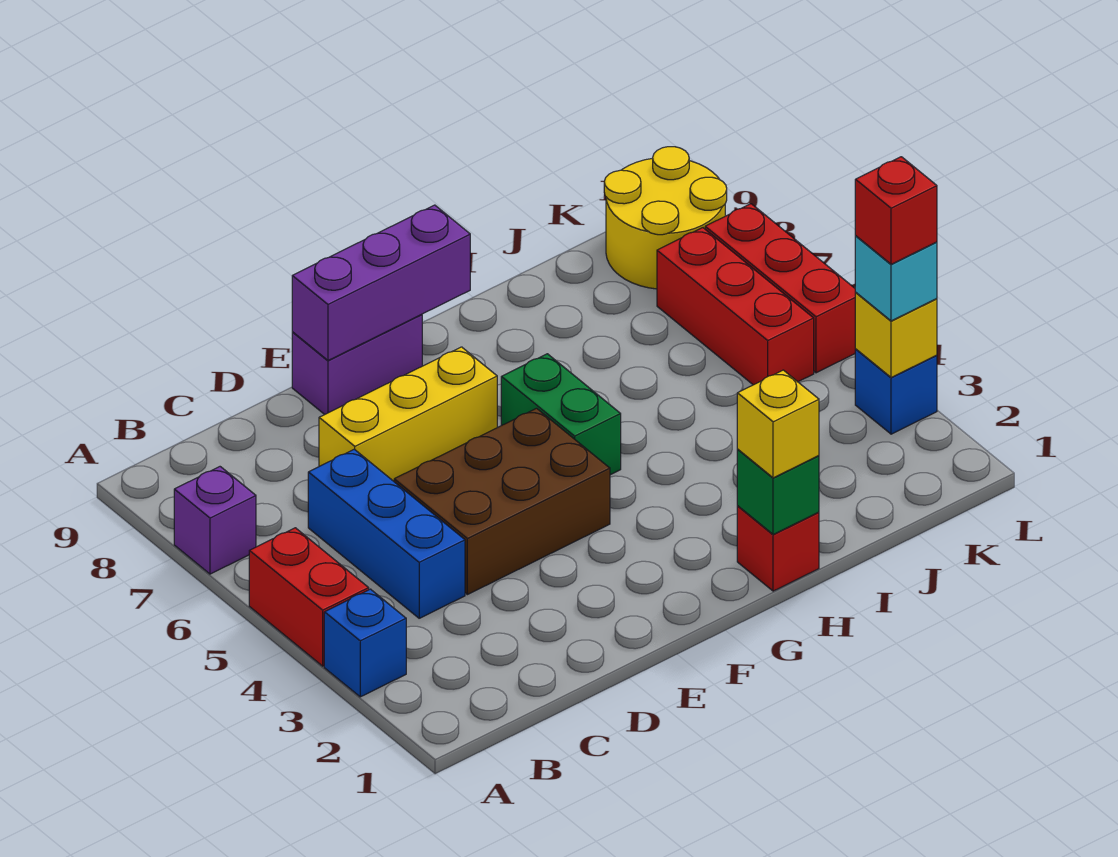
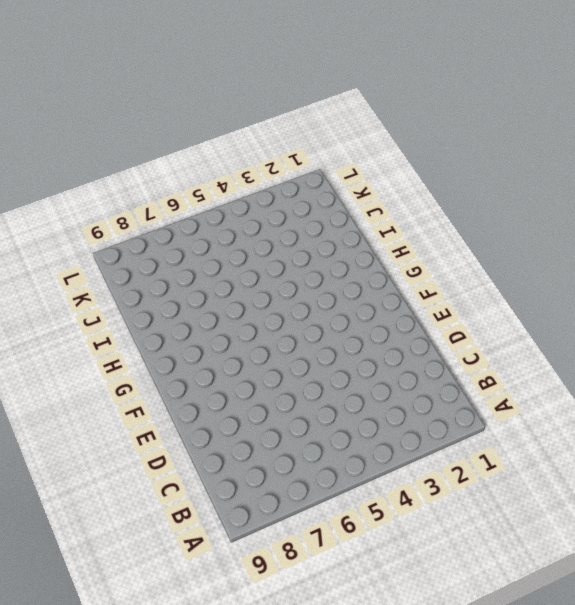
none -> blue 1x1 brick [324,589,406,697]
none -> red 1x2 brick [249,528,369,666]
none -> purple 1x1 brick [174,467,256,574]

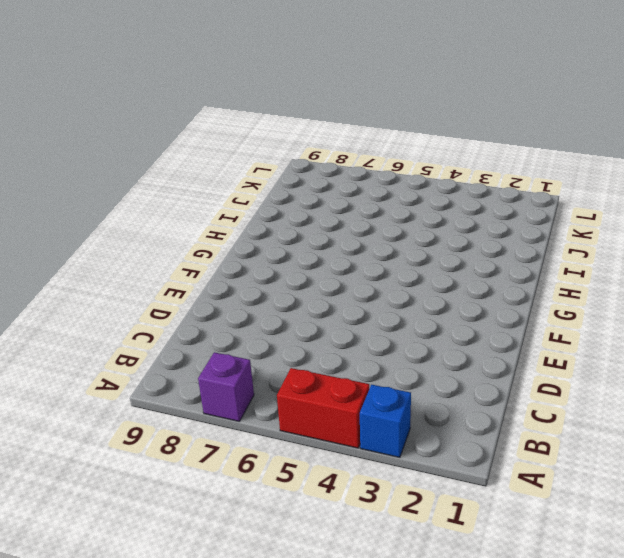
none -> blue 1x3 brick [308,449,465,618]
none -> brown 2x3 brick [394,408,610,595]
none -> yellow 1x3 brick [319,347,497,481]

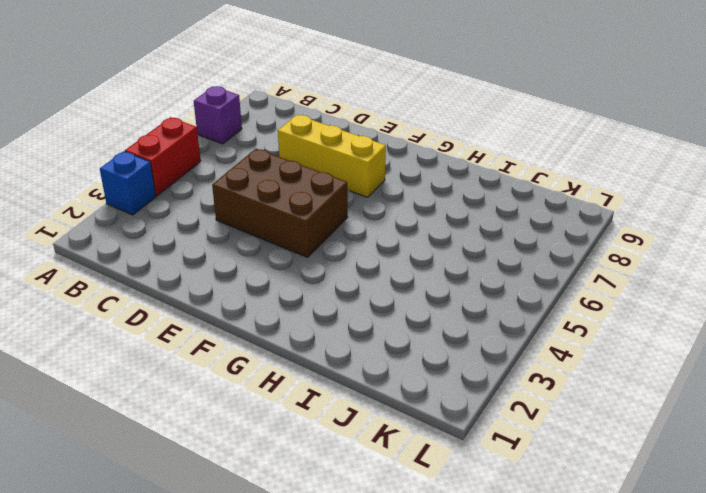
none -> blue 1x3 brick [308,449,465,618]
none -> purple 1x2 brick [292,314,422,415]
none -> green 1x2 brick [501,354,621,475]

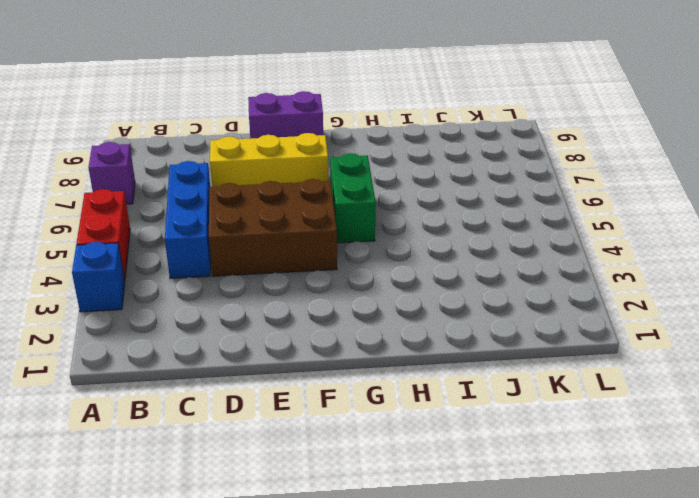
none -> red 1x1 brick [737,506,819,591]
none -> red 1x3 brick [657,228,814,385]
none -> yellow 2x2 round brick [604,147,727,289]

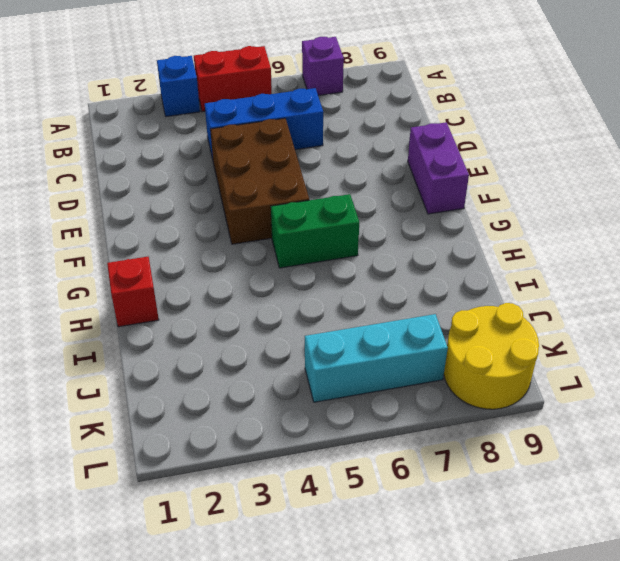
cyan 1x3 brick [305,314,448,402] -> red 1x3 brick [657,228,814,385]
none -> yellow 1x3 brick [319,347,497,481]
none -> blue 1x1 brick [855,349,937,434]
none -> red 1x3 brick [705,204,856,373]

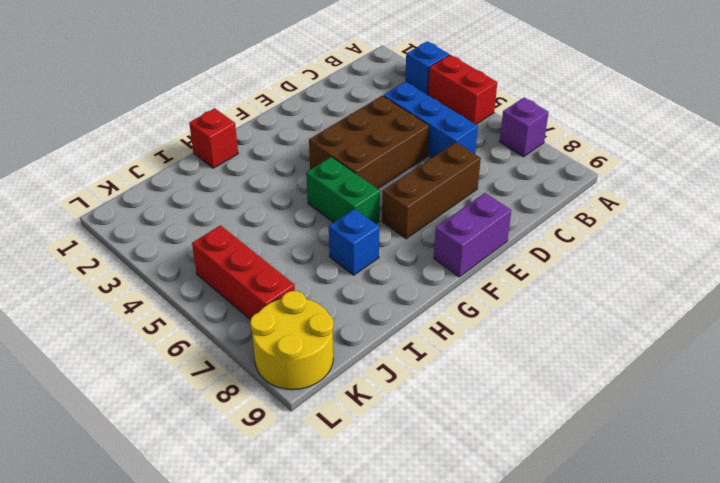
brown 1x3 brick [382,142,481,239] -> yellow 1x3 brick [319,347,497,481]
blue 1x1 brick [329,209,380,275] -> blue 1x1 brick moved to [855,349,937,434]
none -> red 1x3 brick [705,204,856,373]
none -> purple 1x3 brick [292,205,470,360]
none -> green 1x1 brick [737,450,819,535]

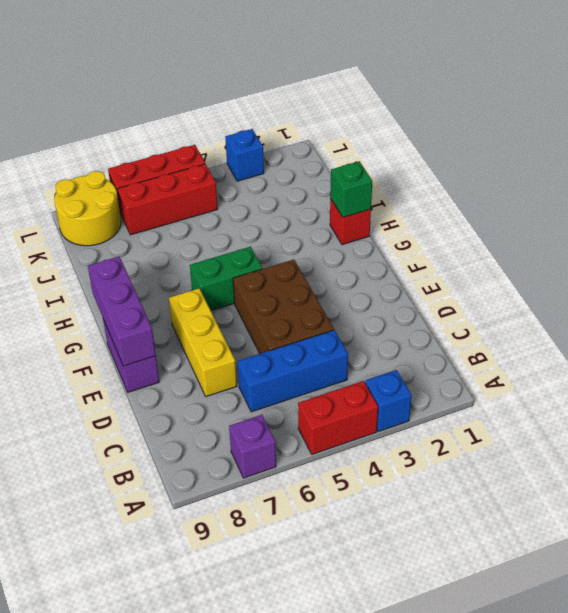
none -> yellow 1x1 brick [855,293,937,378]
none -> yellow 1x1 brick [737,370,819,478]
none -> cyan 1x1 brick [855,236,937,321]

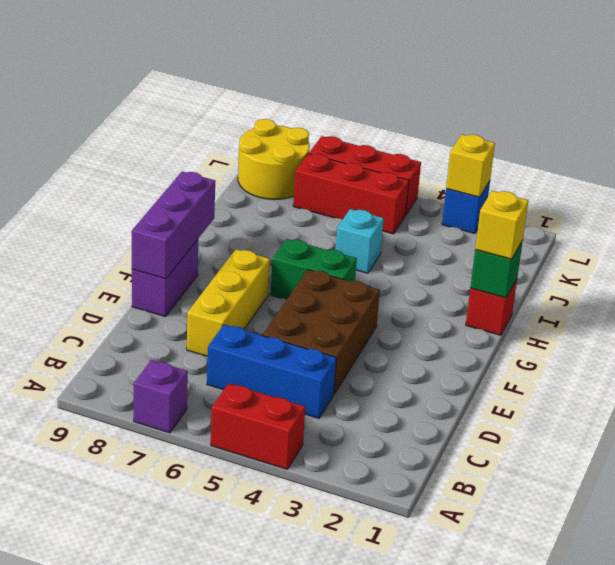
cyan 1x1 brick [335,209,384,273] -> cyan 1x1 brick moved to [855,236,937,321]
none -> blue 1x1 brick [324,589,406,697]
none -> red 1x1 brick [855,157,937,264]

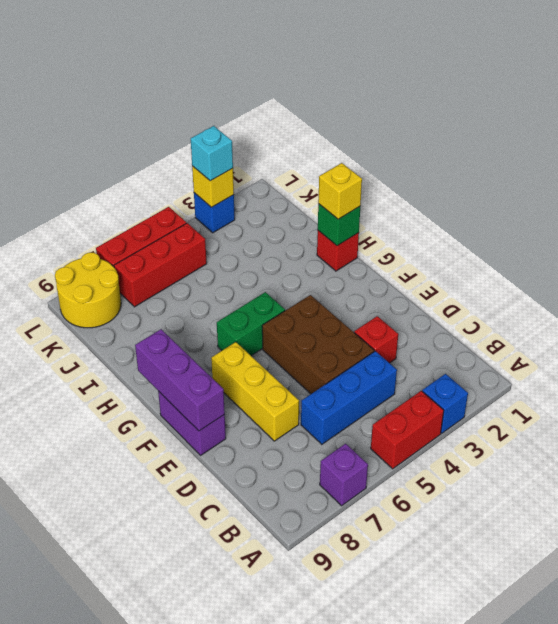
red 1x1 brick [354,316,398,363] -> red 1x1 brick moved to [855,157,937,264]

